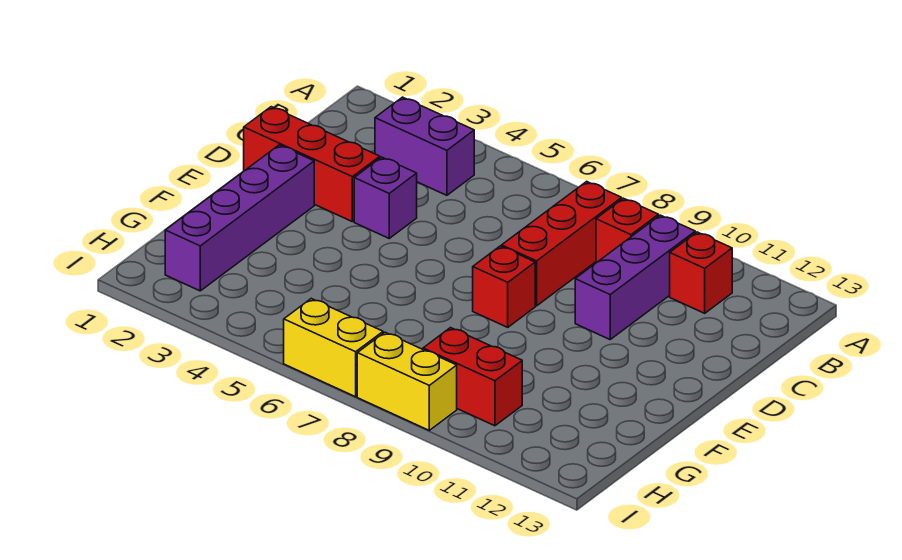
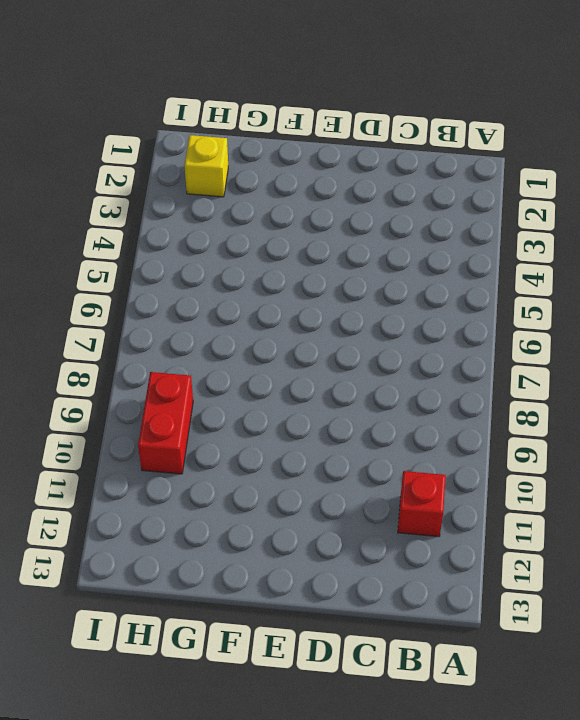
yellow 1x1 brick [184,135,228,197] -> purple 1x4 brick [165,145,314,291]
none -> purple 1x2 brick [375,97,474,195]
none -> red 1x3 brick [502,181,622,306]
none -> red 1x1 brick [596,198,659,263]

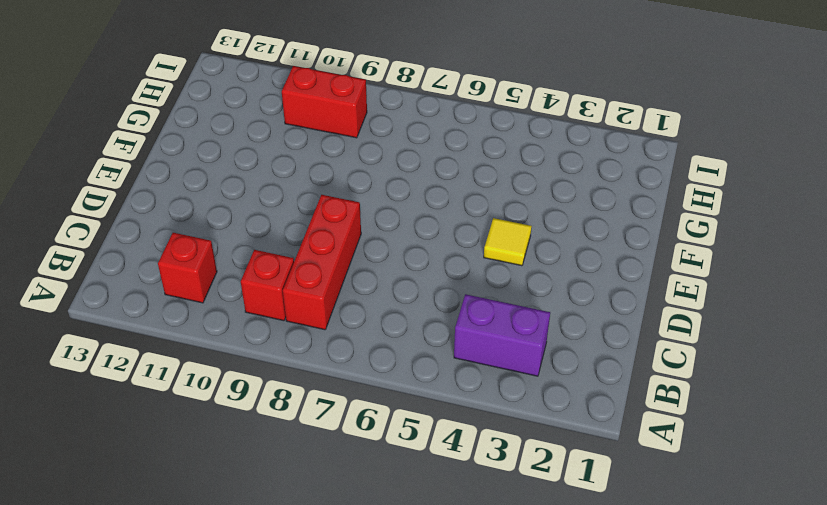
yellow 1x1 tile [484,218,532,266] -> none
none -> purple 1x3 brick [575,215,695,339]
none -> red 1x3 brick [244,107,380,222]
none -> purple 1x1 brick [354,157,417,238]

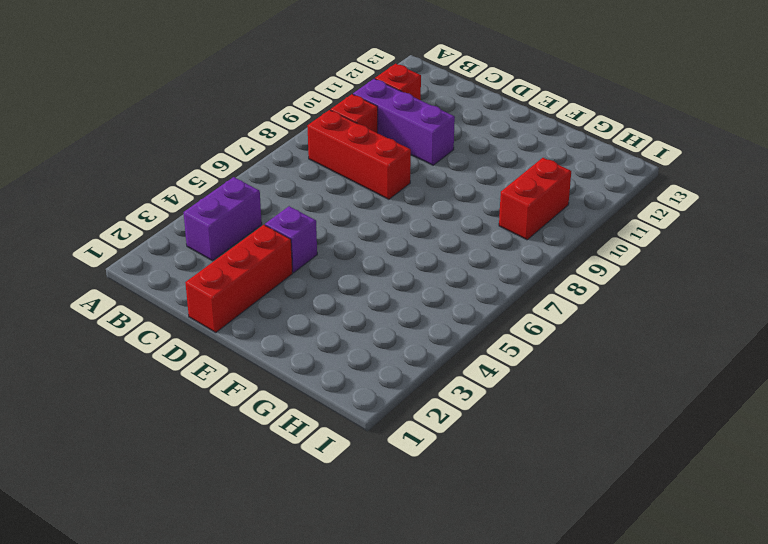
none -> purple 1x4 brick [165,145,314,291]
none -> red 1x1 brick [473,246,535,327]
none -> yellow 1x2 brick [284,299,383,397]

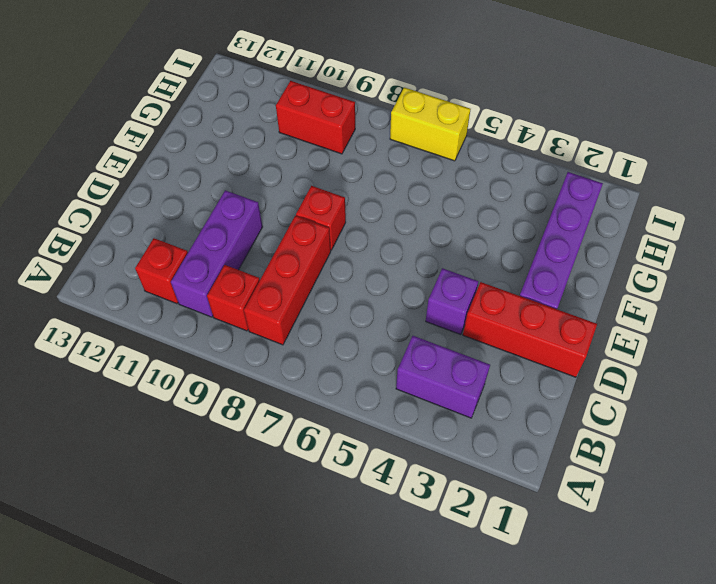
none -> yellow 1x2 brick [357,332,457,430]

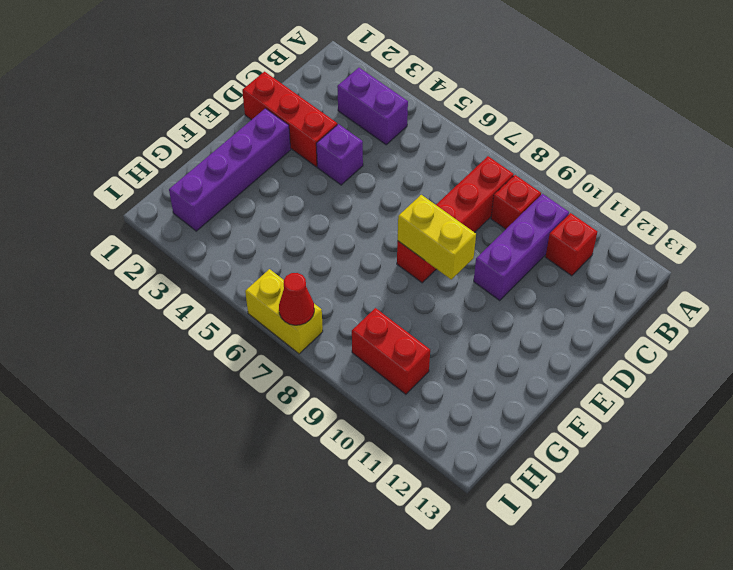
yellow 1x2 brick [398,195,476,279] -> yellow 1x2 brick moved to [357,332,457,430]
red 1x1 cone [279,273,314,325] -> none

